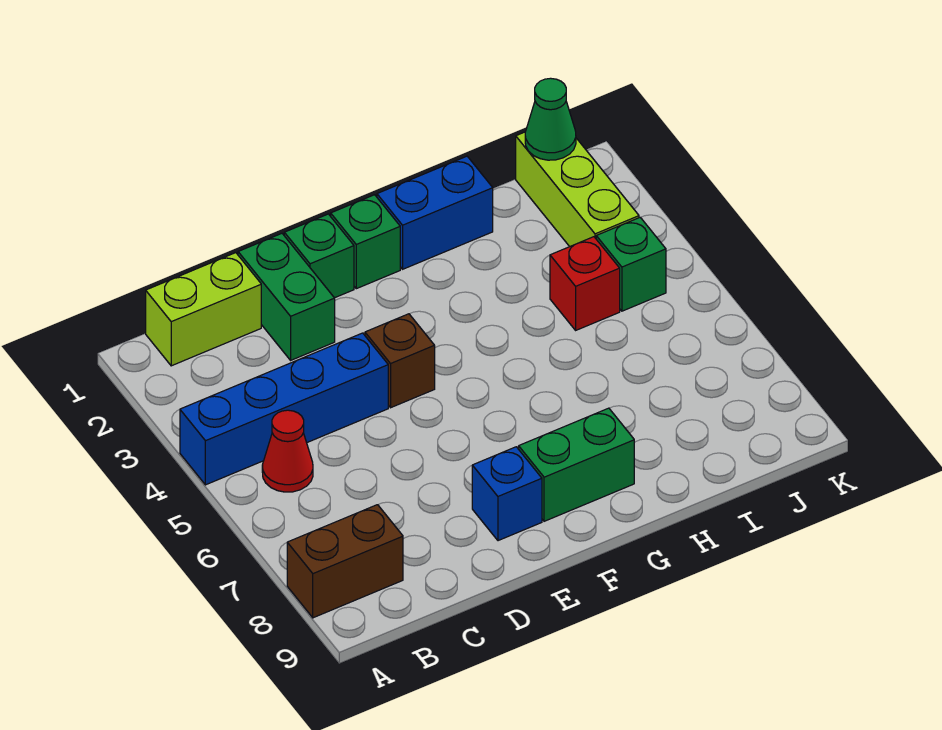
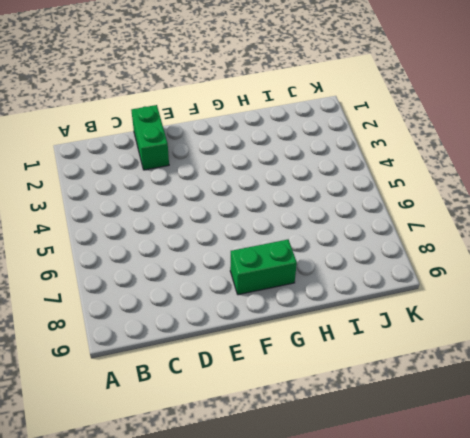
none -> blue 1x4 brick [180,333,388,485]
none -> brown 1x2 brick [287,505,403,618]
none -> lime 1x2 brick [146,253,261,366]

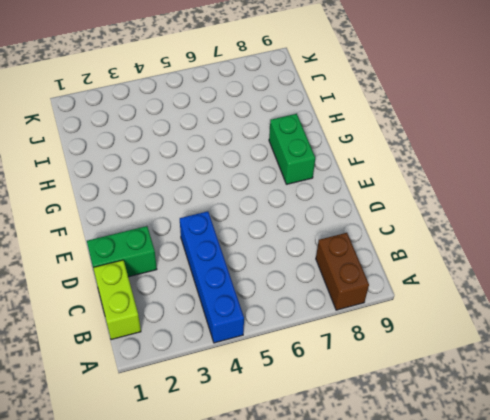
none -> red 1x1 cone [262,410,313,492]
none -> green 1x1 brick [284,214,354,298]
none -> brown 1x1 brick [365,314,435,408]

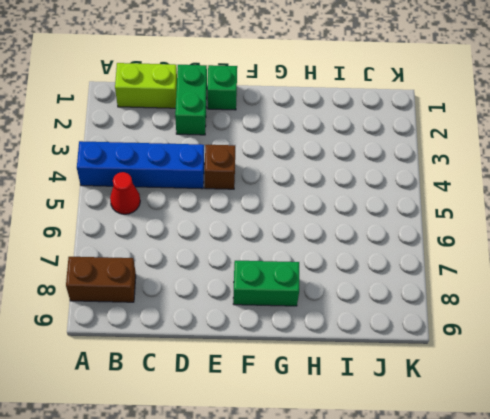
none -> blue 1x1 brick [472,447,542,541]
none -> green 1x1 brick [331,195,400,289]
none -> blue 1x2 brick [377,156,493,269]

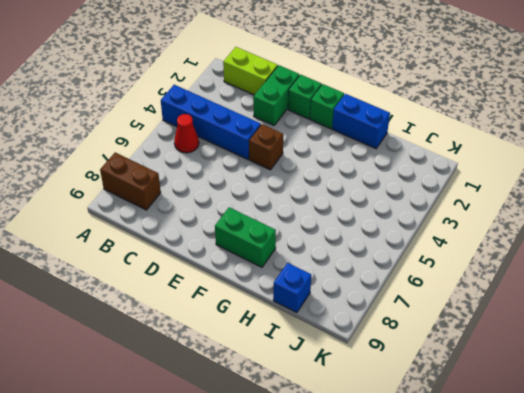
blue 1x1 brick [273,263,311,313] -> blue 1x1 brick moved to [472,447,542,541]
none -> red 1x1 brick [550,237,620,330]
none -> lime 1x3 brick [516,132,639,247]
none -> green 1x1 brick [596,217,666,311]

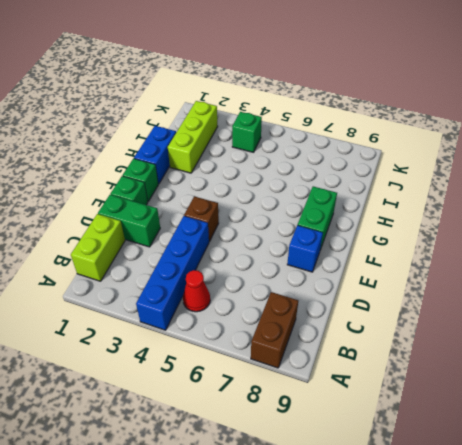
lime 1x3 brick [168,101,218,173] -> lime 1x3 brick turned to [516,132,639,247]
none -> red 1x1 brick [550,237,620,330]
none -> green 1x1 cone [525,78,576,160]

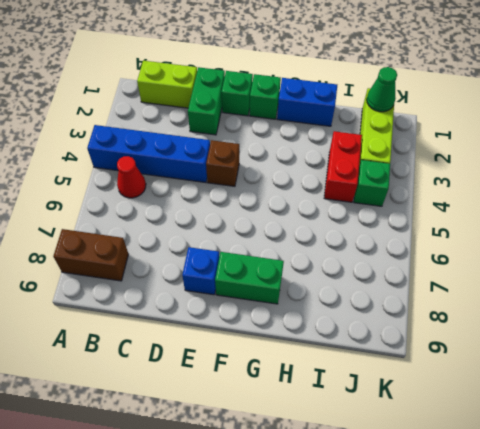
red 1x2 brick [324,131,362,202] -> red 1x1 brick [550,237,620,330]

